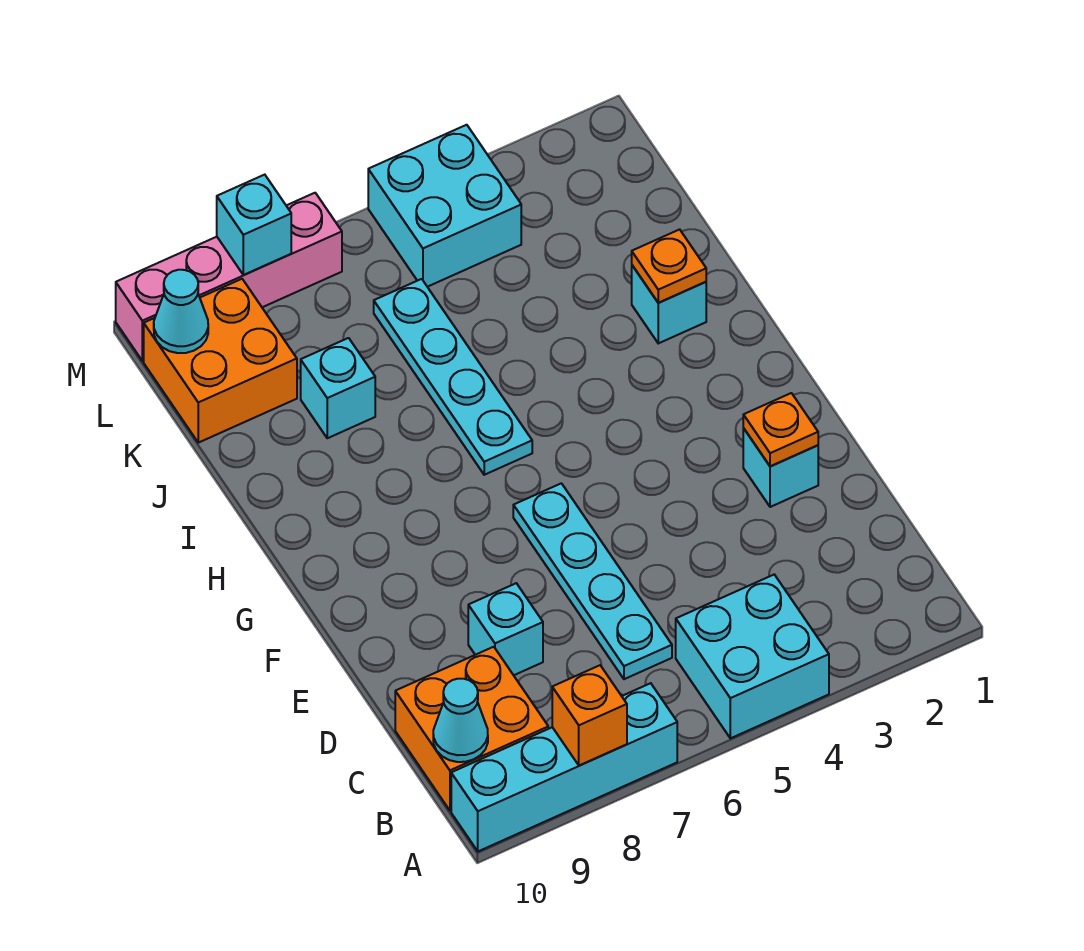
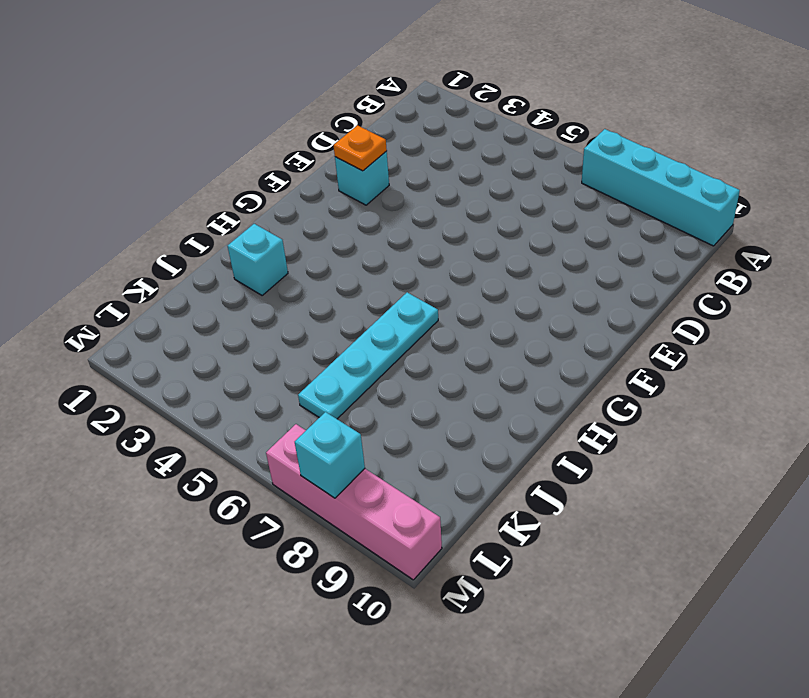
none -> cyan 2x2 brick [676,575,829,738]
none -> orange 2x2 brick [395,647,548,811]
none -> cyan 1x4 plate [513,483,672,679]

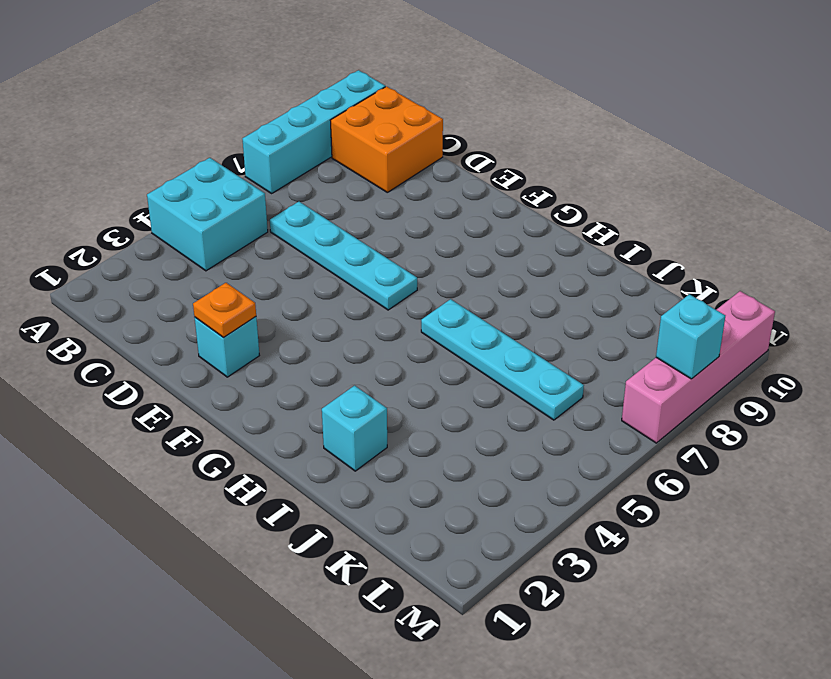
none -> cyan 1x1 brick [468,583,543,675]
none -> cyan 1x1 brick [301,338,375,438]
none -> orange 2x2 brick [144,279,297,443]

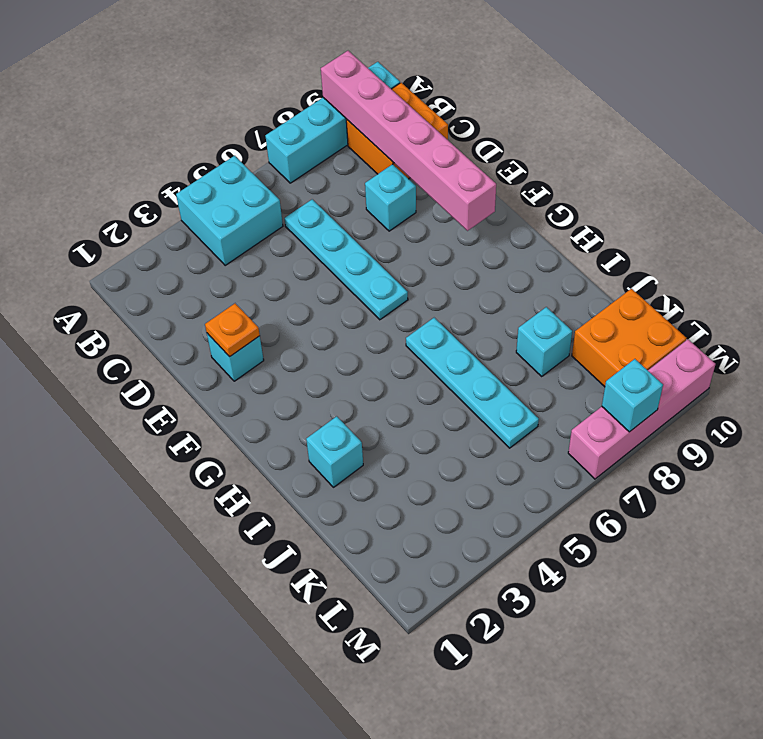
pink 1x6 brick [321,51,496,231] -> none
none -> cyan 2x2 brick [368,125,521,287]
none -> orange 1x1 brick [552,665,627,765]
none -> cyan 1x1 cone [433,679,488,762]

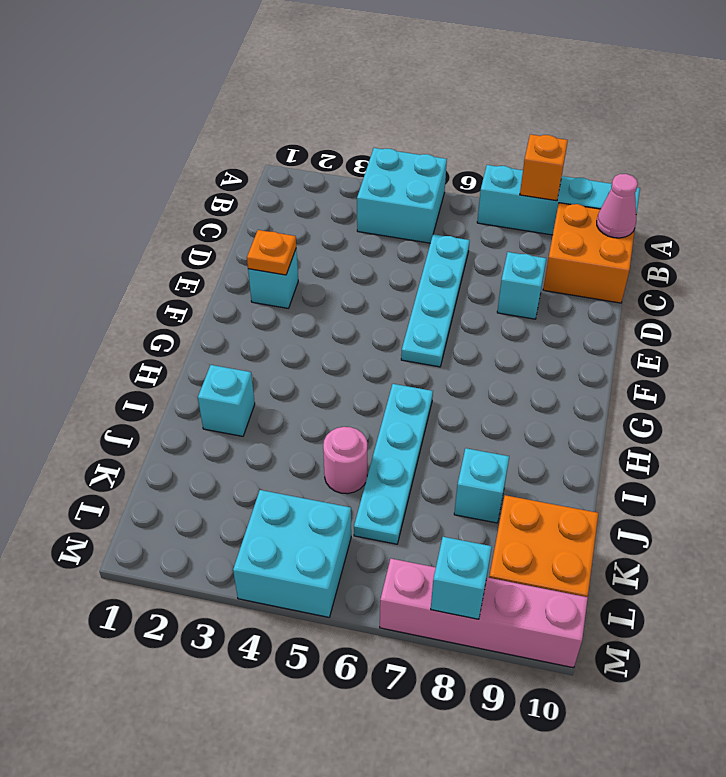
pink 1x1 cone [597,174,638,238] -> cyan 1x1 cone [433,679,488,762]
pink 1x1 round brick [323,427,367,494] -> none
none -> orange 1x1 plate [632,229,706,303]
none -> cyan 1x1 cone [154,270,208,353]

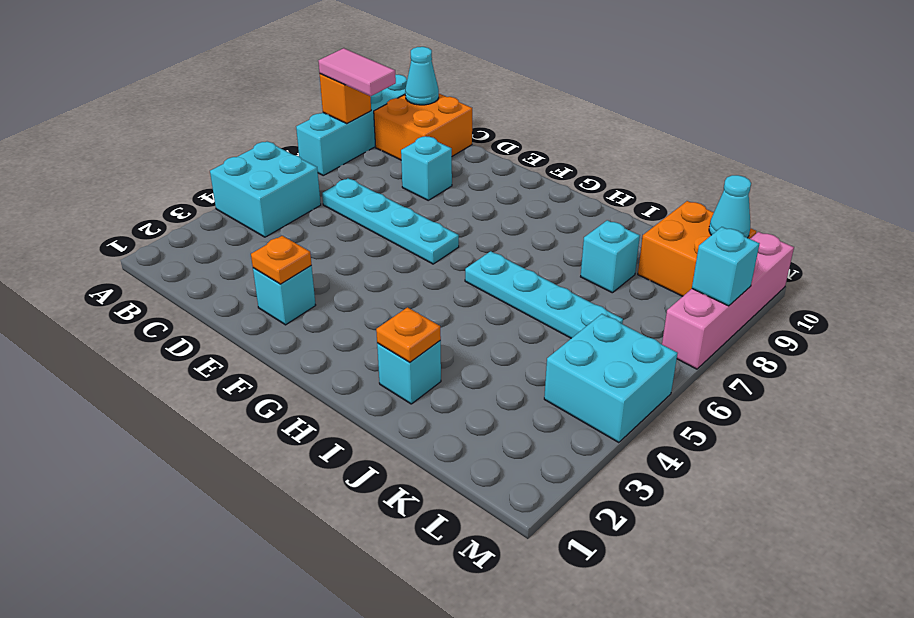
pink 1x2 tile [318,48,396,96] -> none

